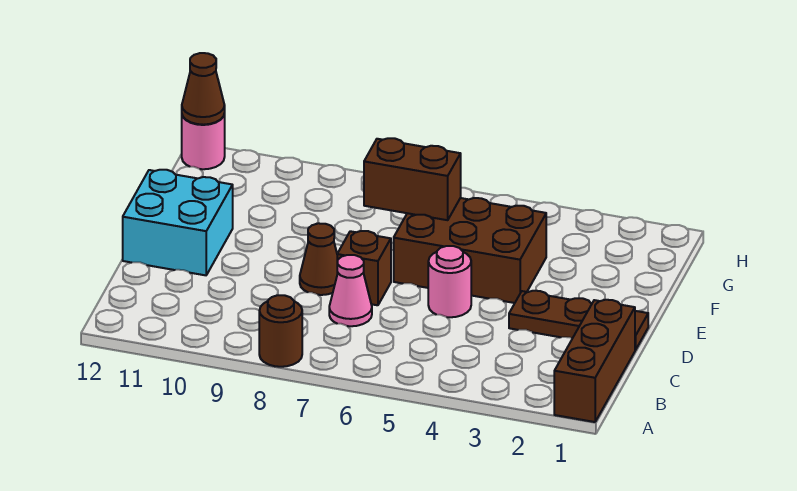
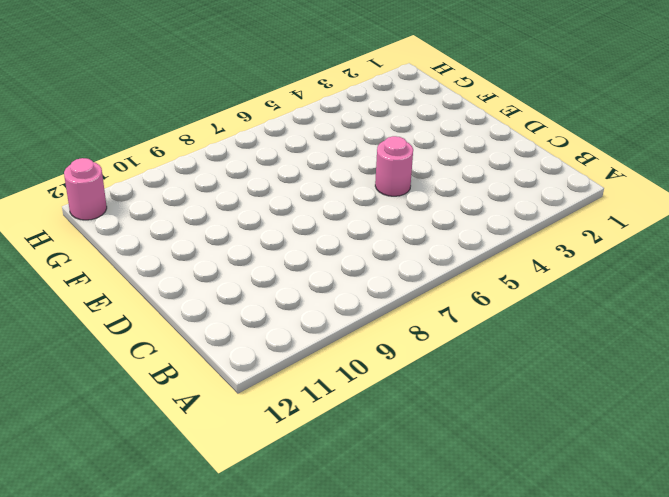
none -> brown 1x3 brick [554,300,635,422]
none -> brown 1x1 round brick [259,295,302,367]
none -> pink 1x1 cone [329,255,372,326]

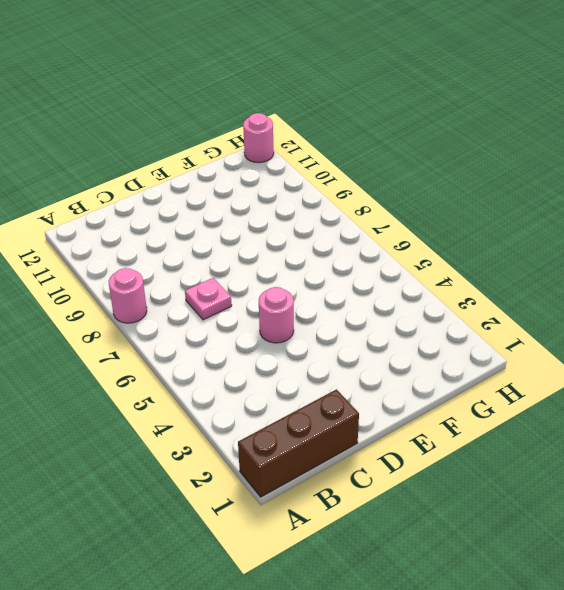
pink 1x1 round brick [109,268,147,323] -> brown 1x1 round brick [259,295,302,367]
pink 1x1 plate [185,278,232,320] -> pink 1x1 cone [329,255,372,326]
none -> brown 1x3 plate [509,291,648,350]
none -> brown 1x1 brick [337,231,391,305]
none -> brown 1x1 cone [300,223,337,295]

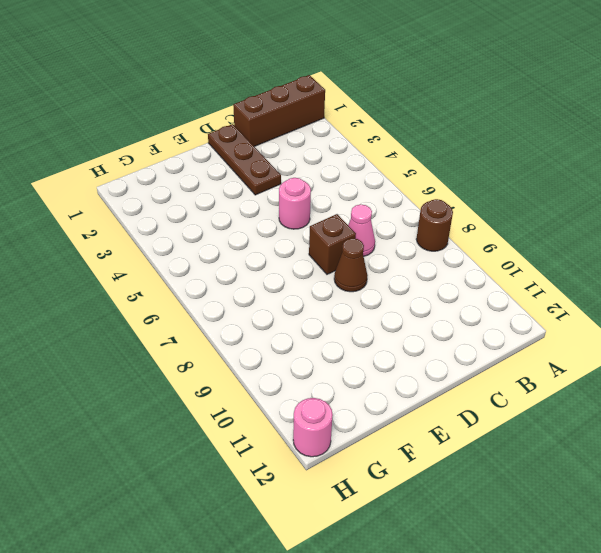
none -> cyan 2x2 brick [123,170,233,275]
none -> brown 2x3 brick [394,198,546,303]
none -> brown 1x2 brick [364,138,461,220]

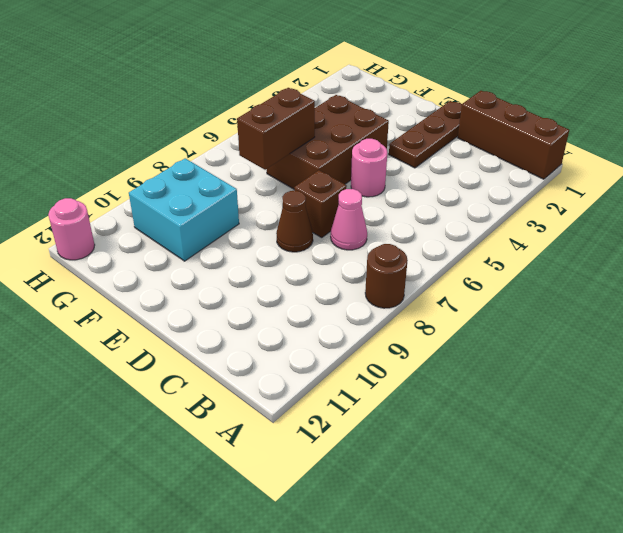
cyan 2x2 brick [129,158,239,261] -> cyan 2x2 brick moved to [123,170,233,275]
none -> brown 1x1 cone [182,53,225,125]

